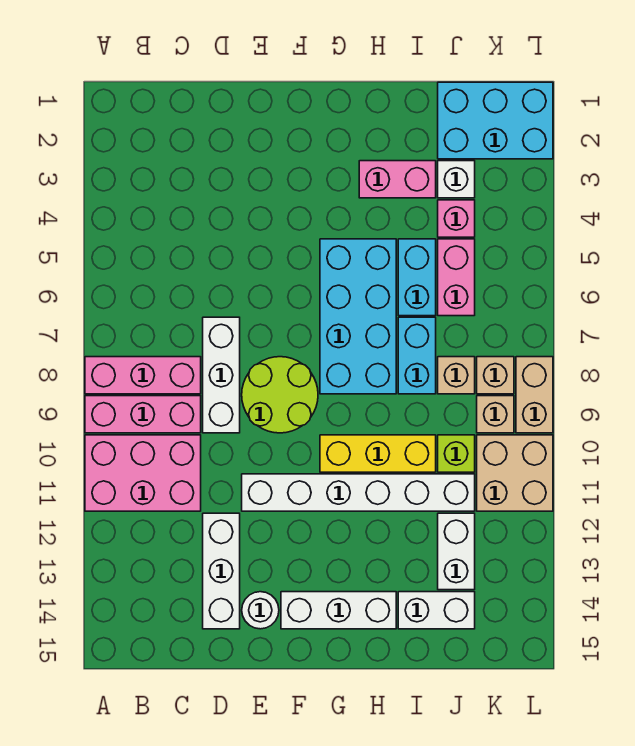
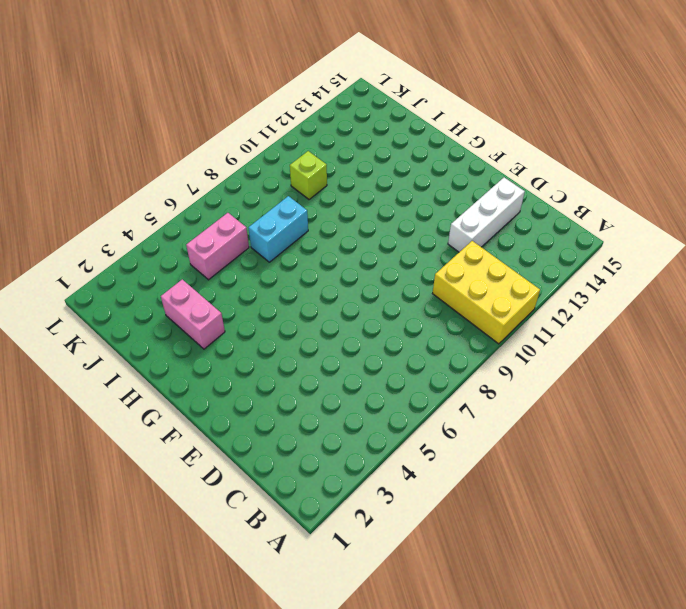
yellow 2x3 brick [433,241,540,344] -> pink 2x3 brick [85,435,201,511]
none -> pink 1x3 brick [85,357,201,394]
none -> pink 1x3 brick [85,396,201,433]
none -> white 1x3 brick [203,317,240,433]

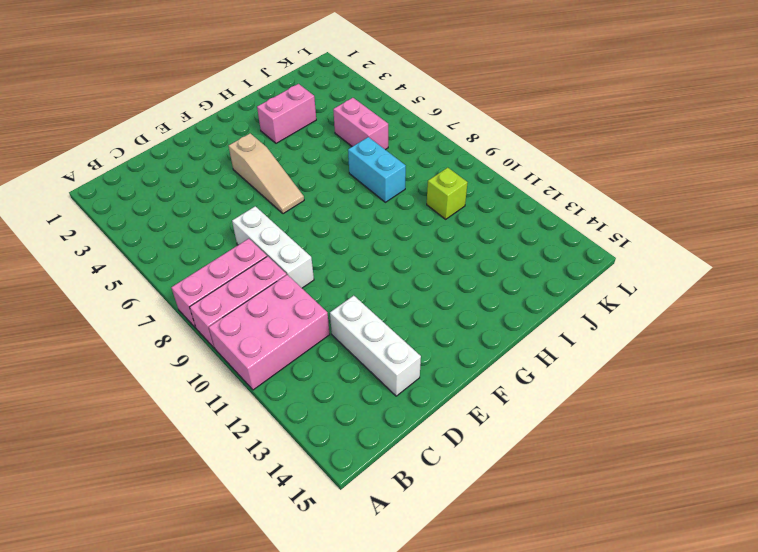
tan 1x3 slope [229,133,304,214] -> none
none -> lime 2x2 round brick [242,357,318,433]
none -> white 1x6 brick [242,474,475,511]
none -> white 1x1 round brick [242,592,279,629]

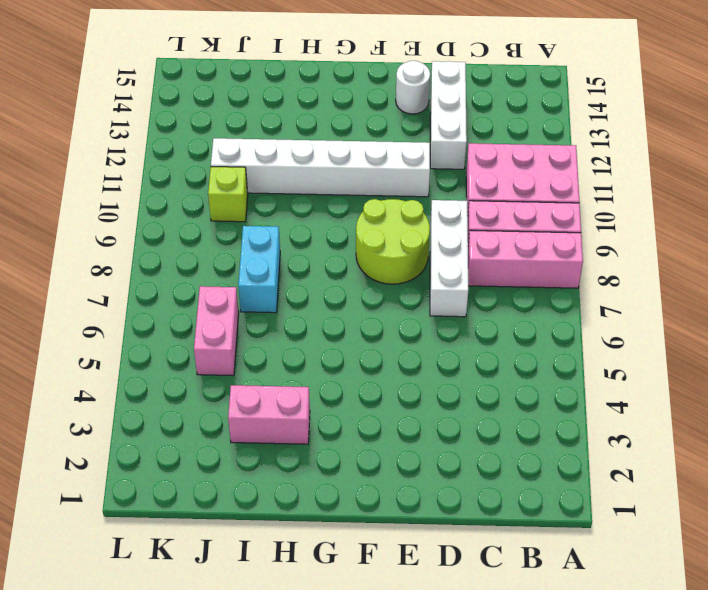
none -> white 1x3 brick [281,592,396,629]
none -> cyan 2x4 brick [320,239,396,394]
none -> yellow 1x3 brick [320,435,436,472]

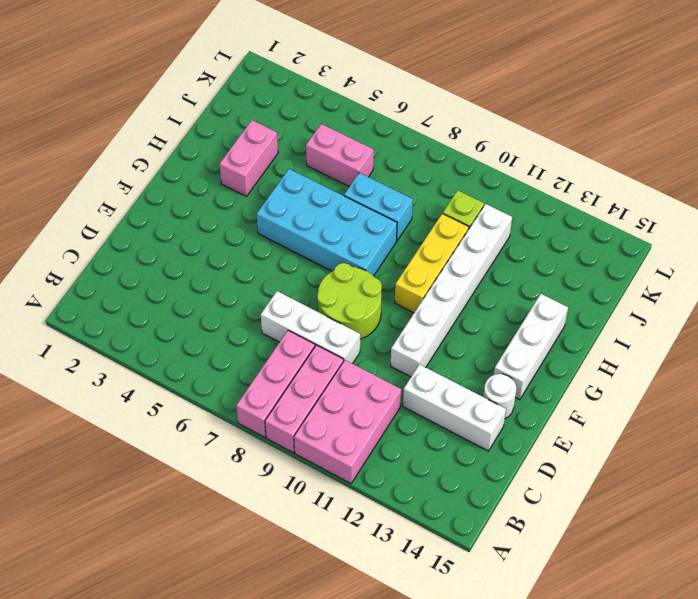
none -> cyan 1x2 brick [398,239,436,316]
none -> white 1x2 brick [398,592,475,629]
none -> cyan 2x3 brick [438,82,553,159]

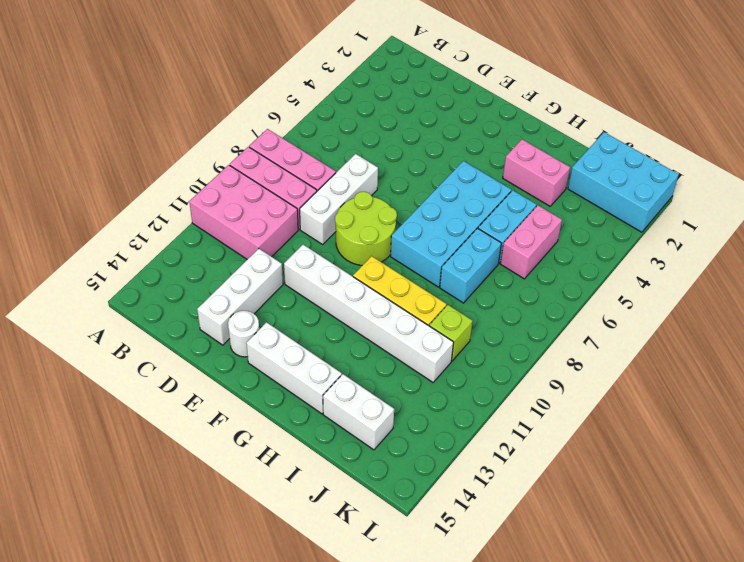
none -> white 1x1 brick [438,161,475,198]
none -> pink 1x1 brick [438,200,475,237]
none -> tan 1x1 brick [438,357,475,394]

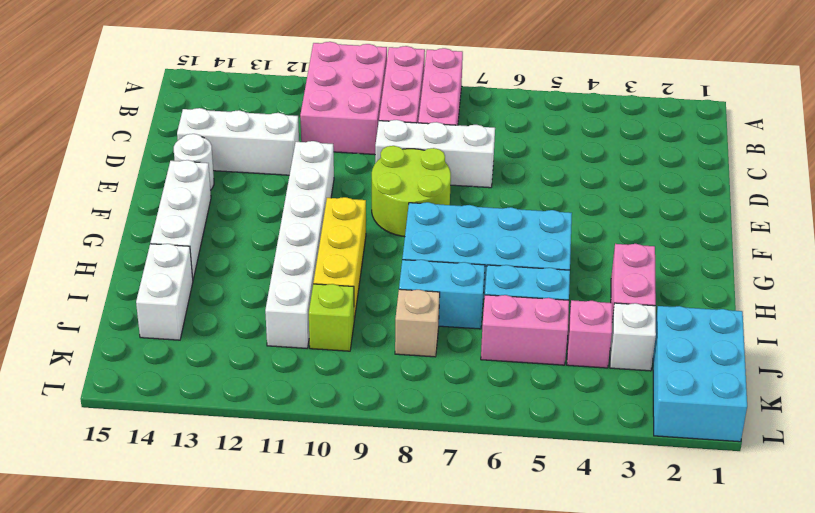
none -> white 1x2 brick [438,513,475,590]
none -> tan 1x1 brick [477,357,514,394]
none -> tan 1x1 brick [477,396,514,433]

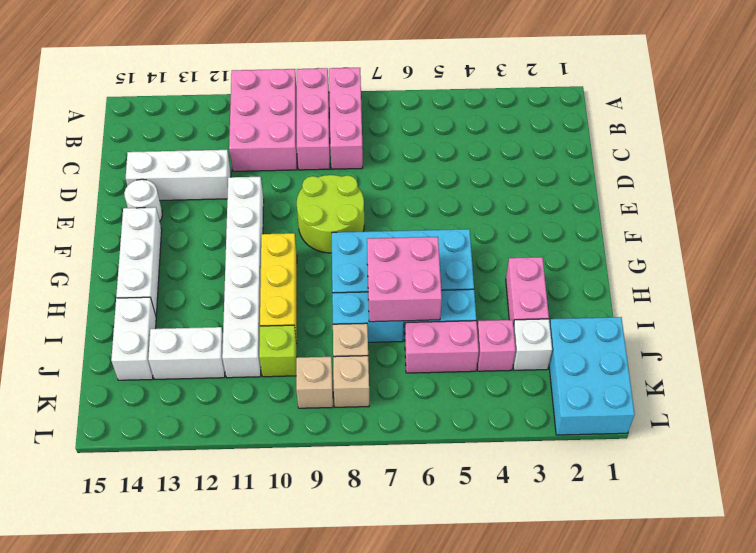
pink 2x2 brick [367,237,442,322] -> none
none -> white 1x3 brick [203,317,240,433]
none -> tan 2x2 brick [477,435,553,511]
none -> tan 1x2 brick [516,357,553,433]

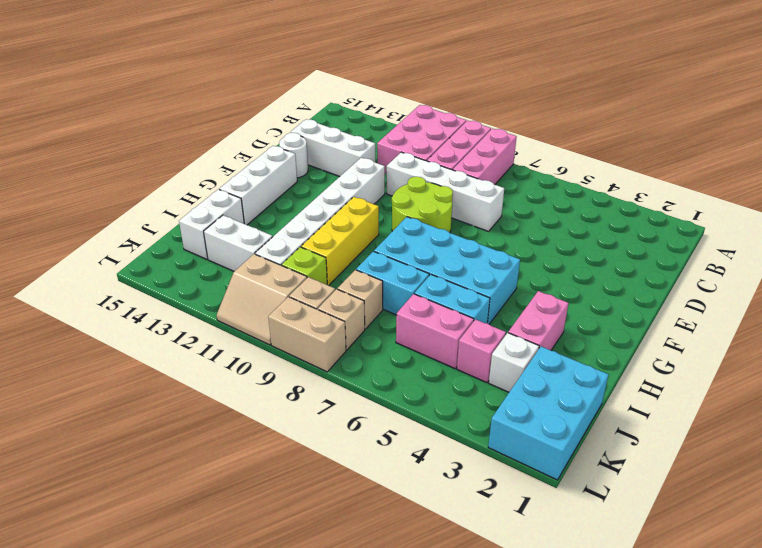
white 1x4 brick [387,152,504,231] -> white 1x3 brick [203,317,240,433]
tan 2x2 slope [217,254,307,345] -> tan 2x2 brick [477,435,553,511]

